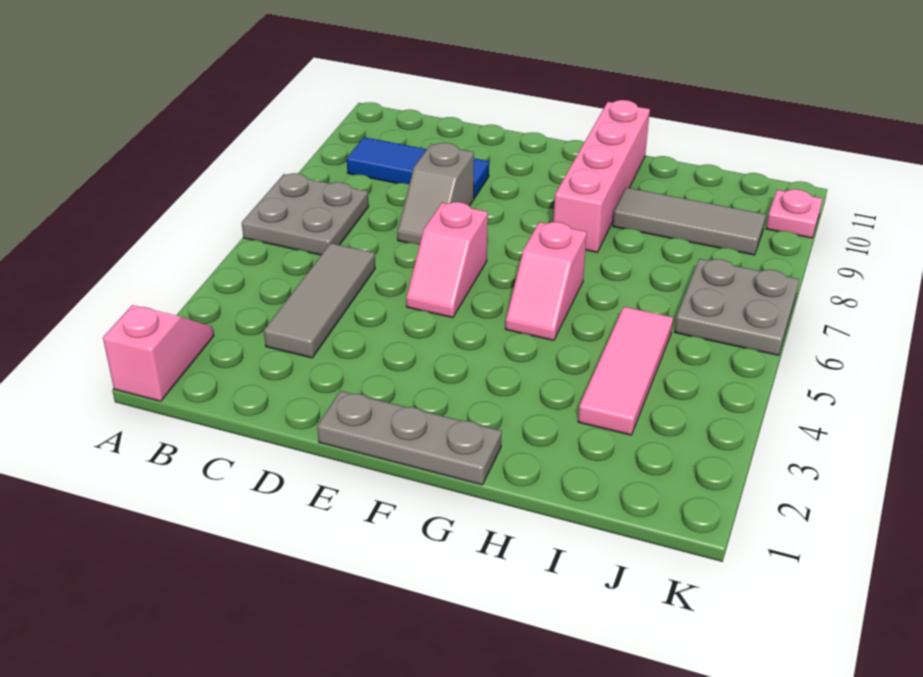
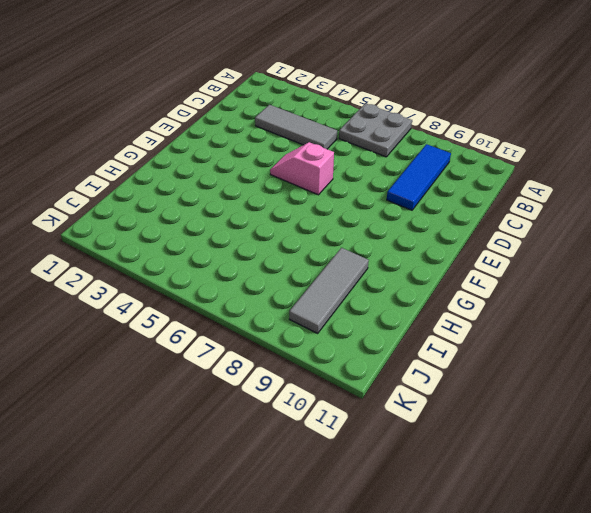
none -> pink 1x2 slope [103,305,214,401]
none -> grey 1x2 slope [397,143,474,245]
none -> grey 1x3 plate [317,391,502,485]

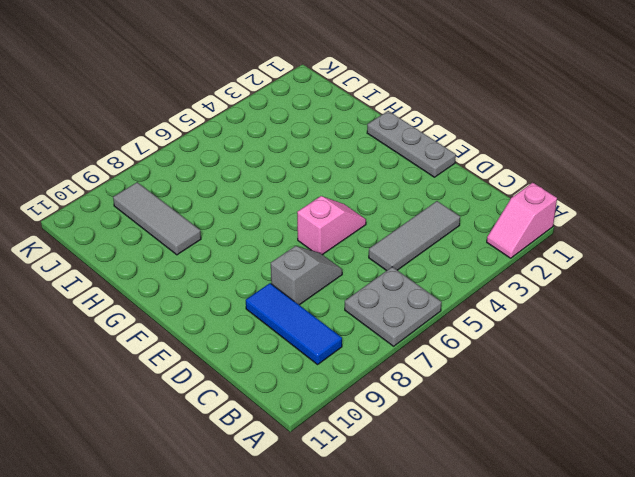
none -> pink 1x2 slope [505,222,587,341]
none -> pink 1x4 brick [554,100,650,252]
none -> pink 1x3 tile [578,307,673,435]

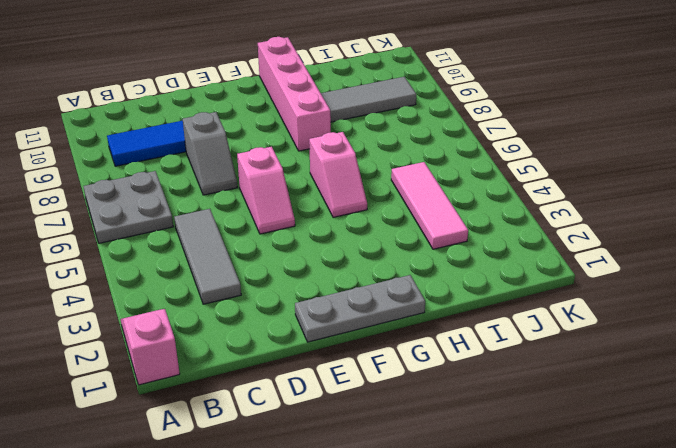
none -> grey 2x2 plate [675,259,799,356]
none -> pink 1x1 plate [766,189,822,238]

